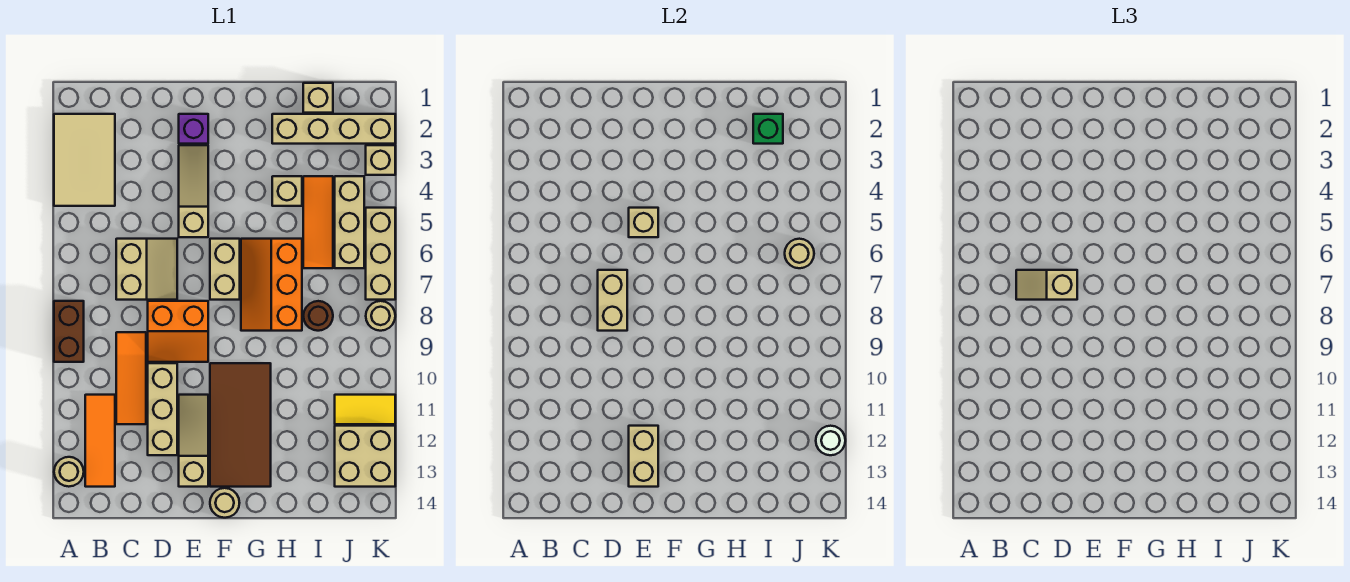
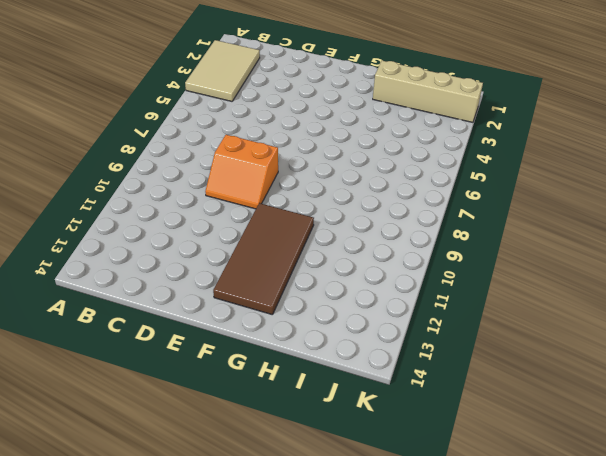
none -> brown 1x2 brick [54,301,84,362]
none -> tan 1x1 round brick [54,457,84,487]
none -> orange 1x3 tile [85,395,115,487]
none -> tan 2x2 slope [116,239,177,300]

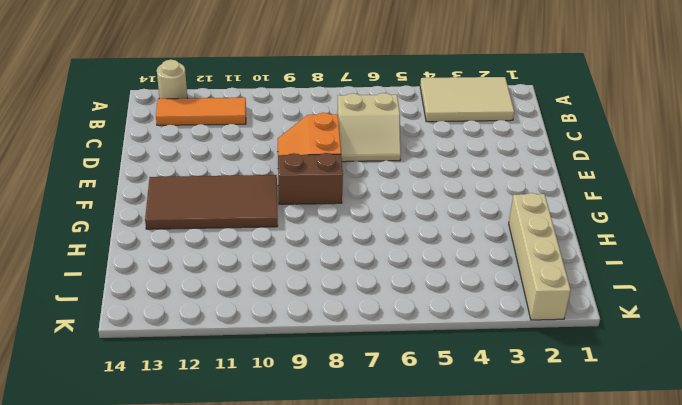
brown 1x2 brick [278,153,343,204] -> brown 1x2 brick moved to [54,301,84,362]
none -> orange 1x3 tile [116,332,146,424]
none -> tan 1x3 brick [148,363,177,455]
none -> purple 1x1 brick [179,114,208,144]
none -> tan 1x3 slope [179,145,208,237]

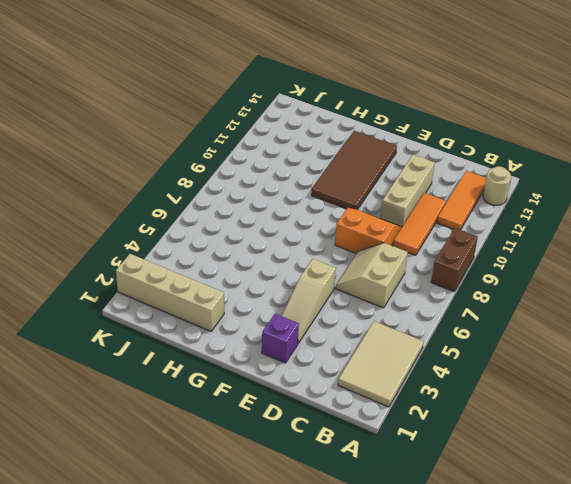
none -> tan 1x3 slope [179,395,208,487]
none -> tan 1x2 brick [210,239,240,300]
none -> tan 1x1 round brick [210,488,239,518]
none -> orange 2x3 slope [241,239,302,331]

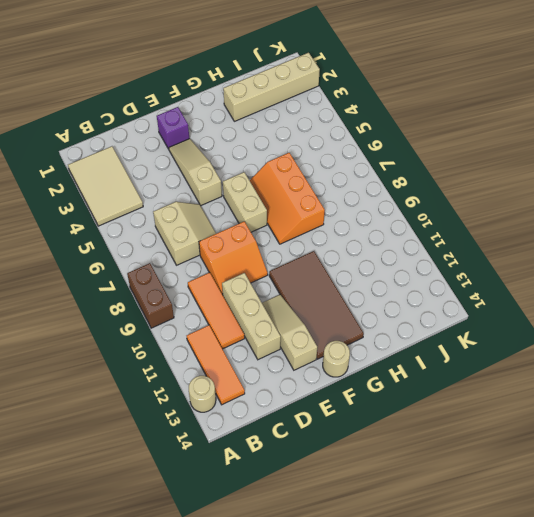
none -> tan 1x1 brick [272,176,302,206]
none -> tan 1x1 brick [303,83,333,113]
none -> orange 1x3 tile [303,176,333,268]
none -> brown 1x1 round brick [303,301,333,331]

